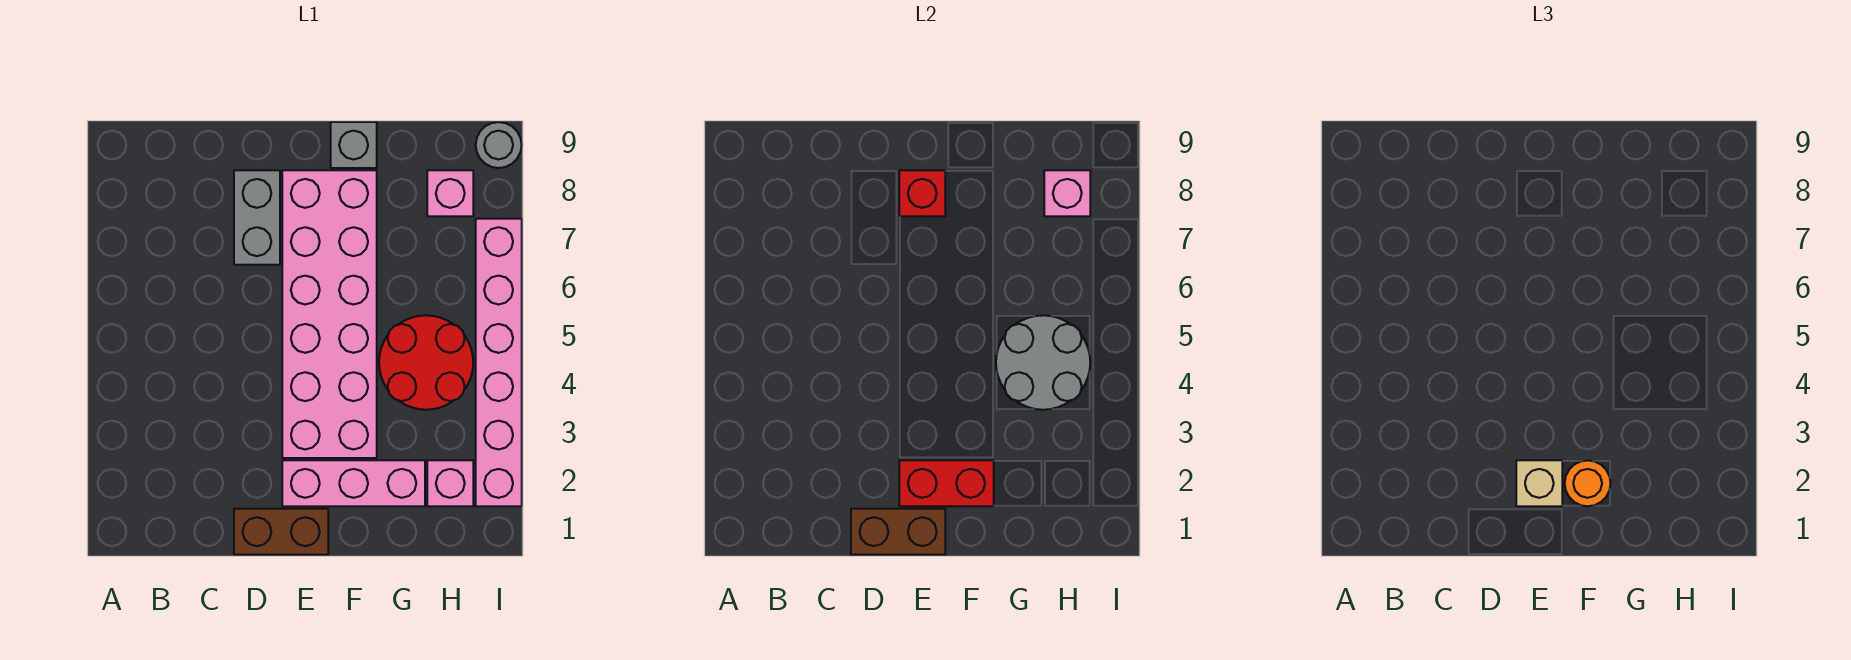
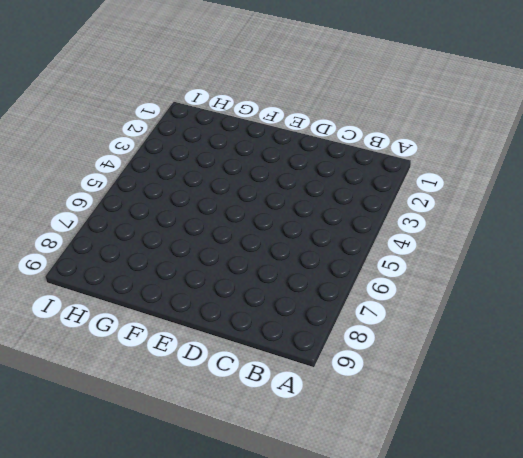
none -> brown 1x2 brick [234,509,328,555]
none -> grey 1x2 brick [234,170,280,265]
none -> pink 1x3 brick [282,460,425,506]

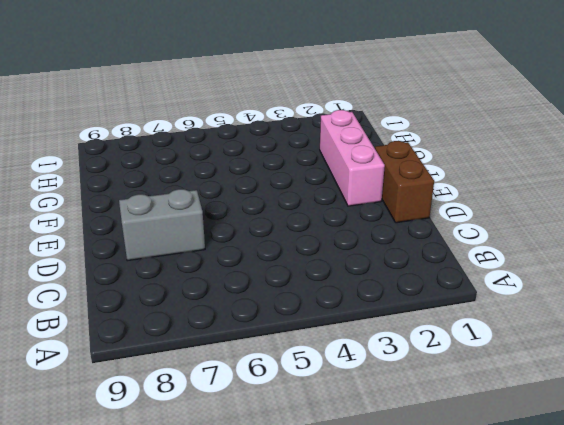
none -> pink 2x6 brick [282,170,377,458]
none -> grey 1x1 brick [331,122,377,168]
none -> red 2x2 round brick [379,315,473,410]

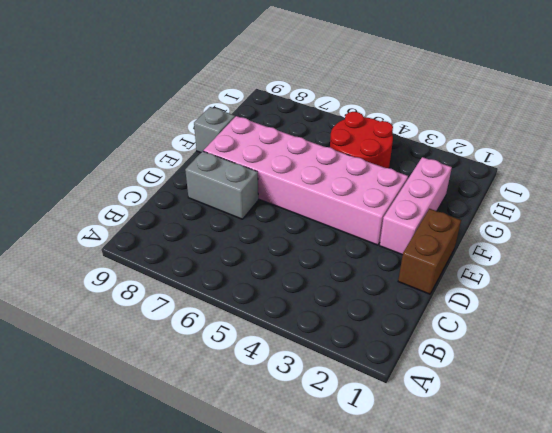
none -> pink 1x1 brick [427,460,473,506]
none -> pink 1x1 brick [427,170,473,216]
none -> pink 1x6 brick [476,219,522,506]

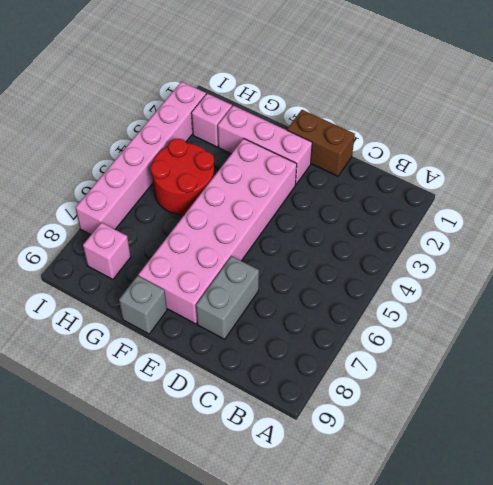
none -> grey 1x1 round brick [476,122,522,168]
none -> brown 1x2 brick [851,509,945,555]
none -> red 1x2 brick [899,460,994,506]

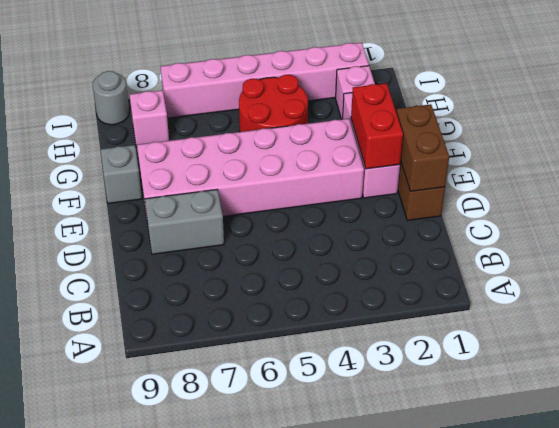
none -> red 1x1 brick [899,170,945,216]
none -> grey 2x2 round brick [996,315,1090,410]
none -> pink 1x1 brick [1044,170,1090,216]

